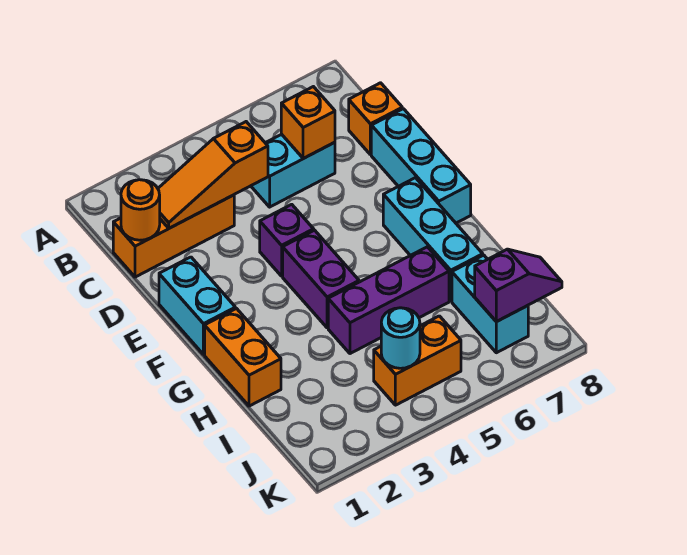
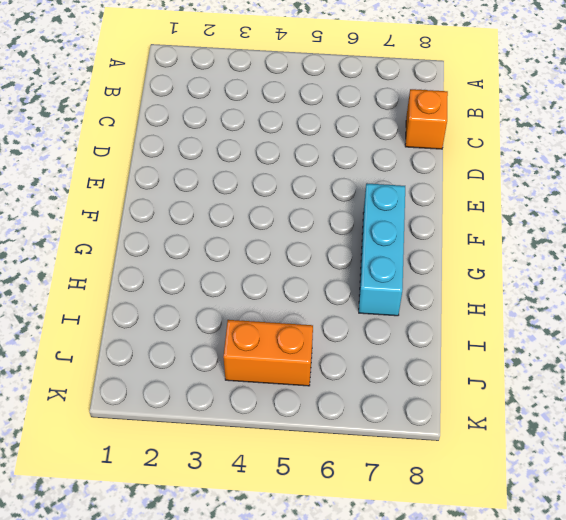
none -> orange 1x3 brick [113,195,234,277]
none -> cyan 1x2 brick [251,134,335,207]
none -> cyan 1x3 brick [371,109,471,223]

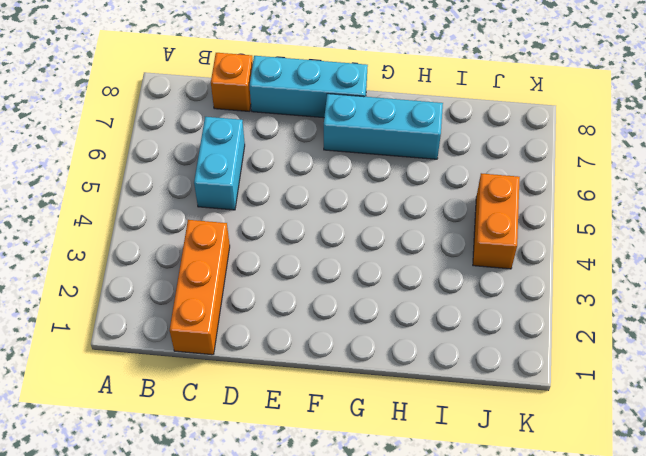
none -> cyan 1x2 brick [159,257,235,355]
none -> purple 1x1 brick [260,204,314,276]
none -> purple 1x2 brick [283,230,359,328]

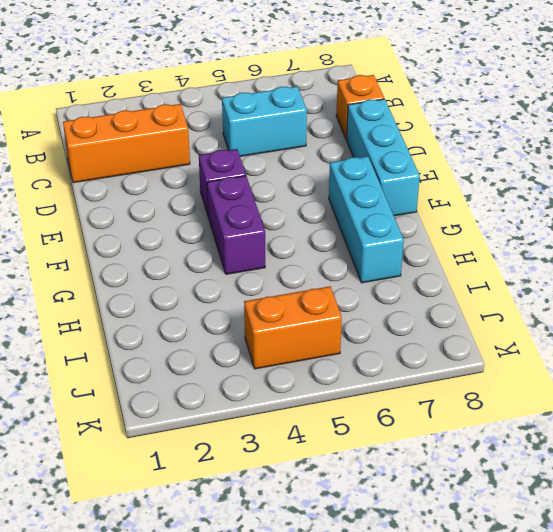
none -> cyan 1x2 brick [159,257,235,355]
none -> orange 1x2 brick [205,309,281,406]
none -> purple 1x3 brick [328,247,449,354]

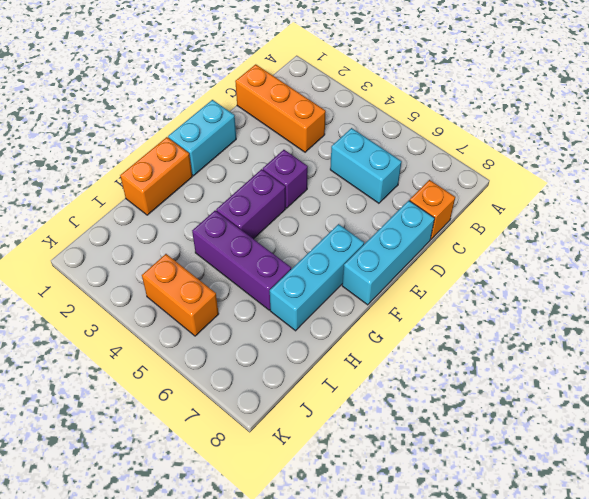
none -> cyan 1x2 brick [452,255,528,353]
none -> orange 1x1 round brick [121,180,160,240]
none -> orange 1x3 slope [158,122,268,228]

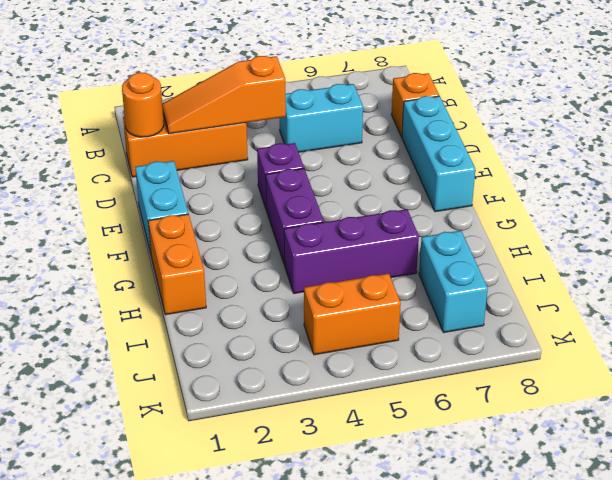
none -> cyan 1x3 brick [383,178,483,301]
none -> orange 1x1 brick [281,87,335,159]
none -> cyan 1x1 round brick [381,308,420,368]

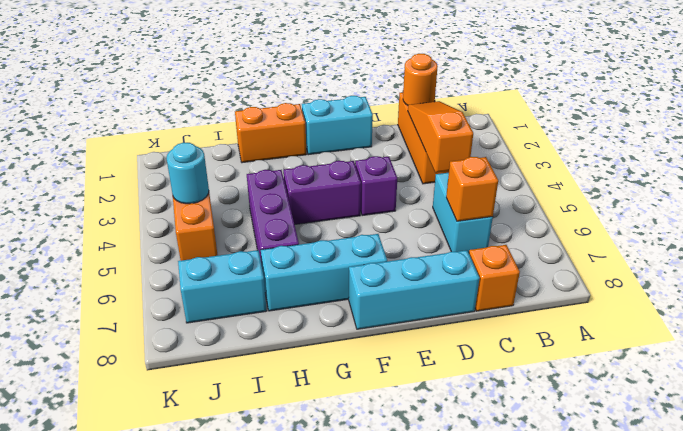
none -> purple 1x2 slope [475,249,562,322]

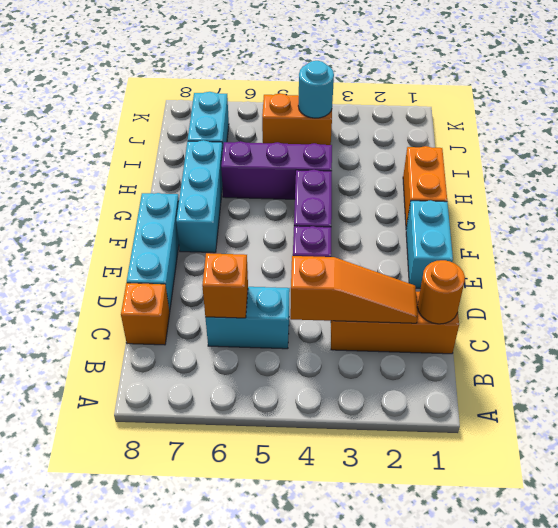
none -> purple 1x2 slope [475,249,562,322]

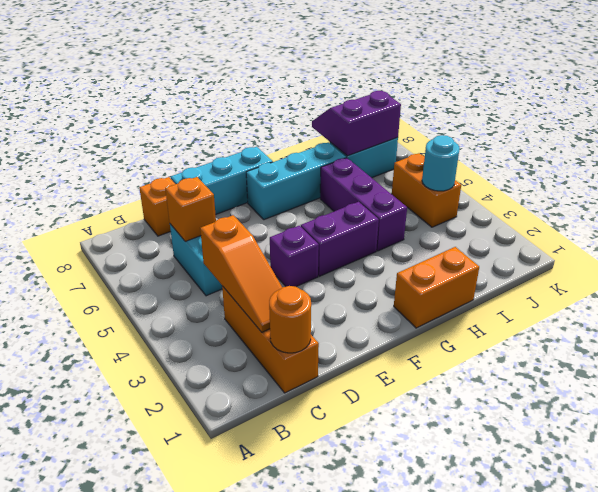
purple 2x2 slope [312,91,401,156] -> purple 1x2 slope [475,249,562,322]
none -> cyan 1x2 brick [159,257,235,355]

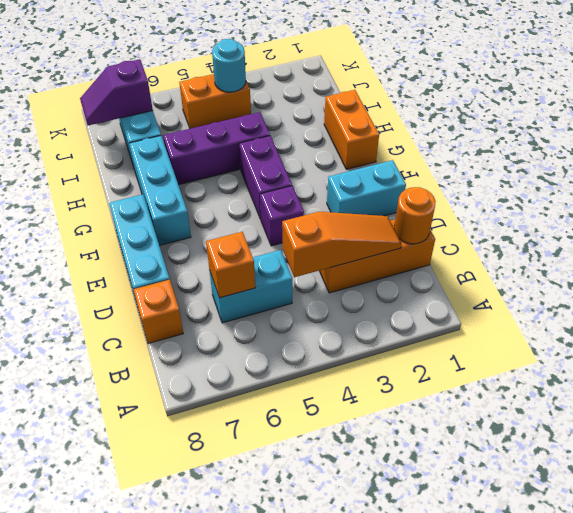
cyan 1x2 brick [327,160,406,216] -> cyan 1x2 brick turned to [159,257,235,355]

